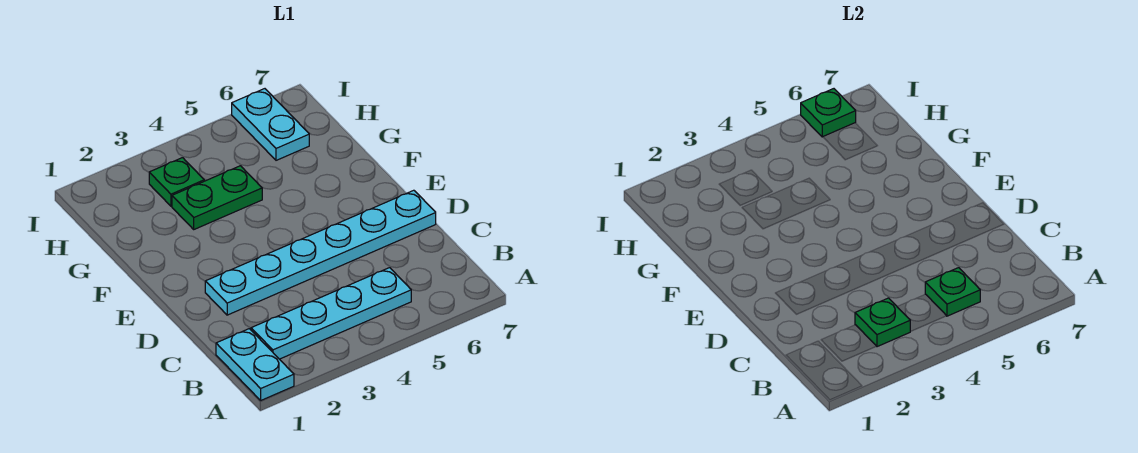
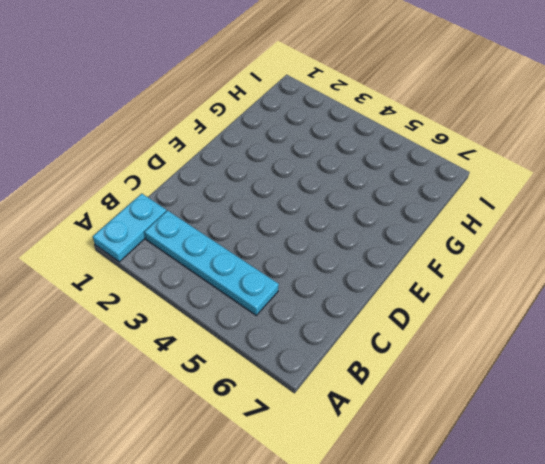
none -> cyan 1x6 plate [205,190,436,315]
none -> green 1x2 plate [172,166,262,229]

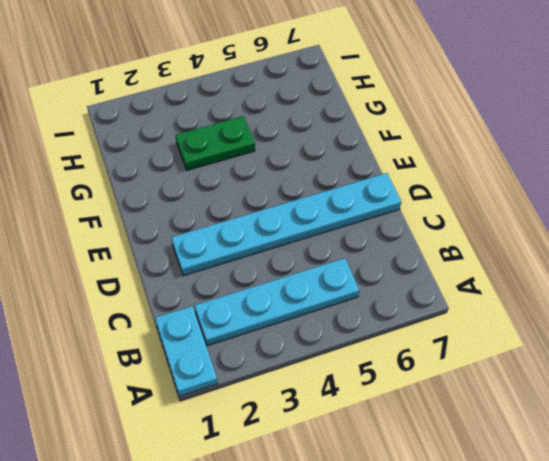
none -> green 1x1 plate [149,158,204,206]
none -> cyan 1x2 plate [232,89,309,160]

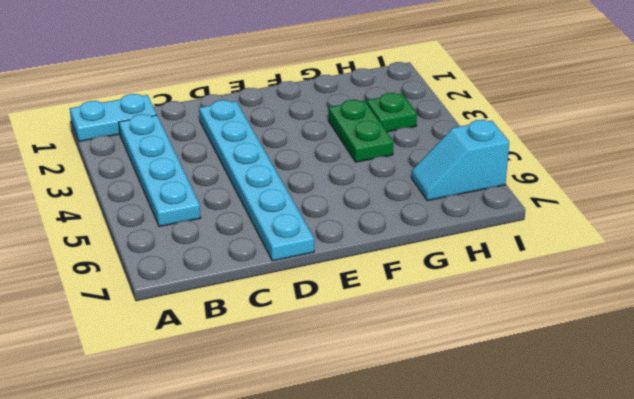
cyan 1x2 slope [411,120,509,201] -> cyan 1x2 plate [232,89,309,160]
none -> green 1x1 plate [855,298,911,347]
none -> green 1x1 plate [925,268,980,316]

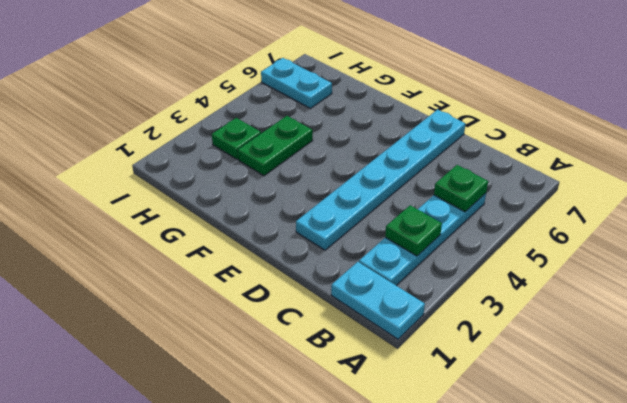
none -> green 1x1 plate [801,89,856,137]

